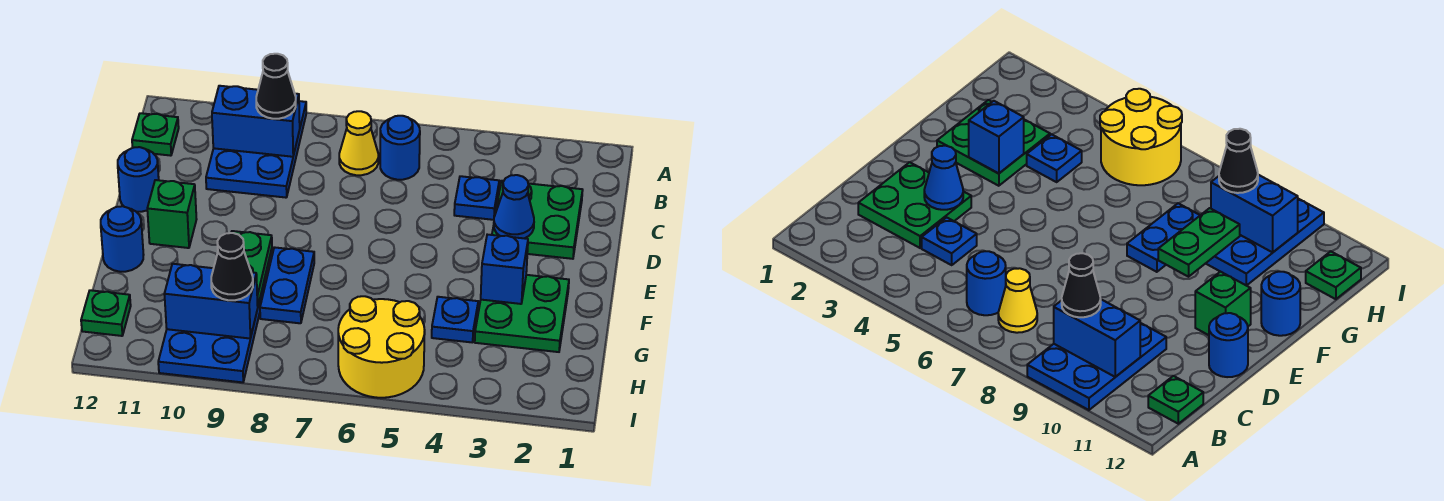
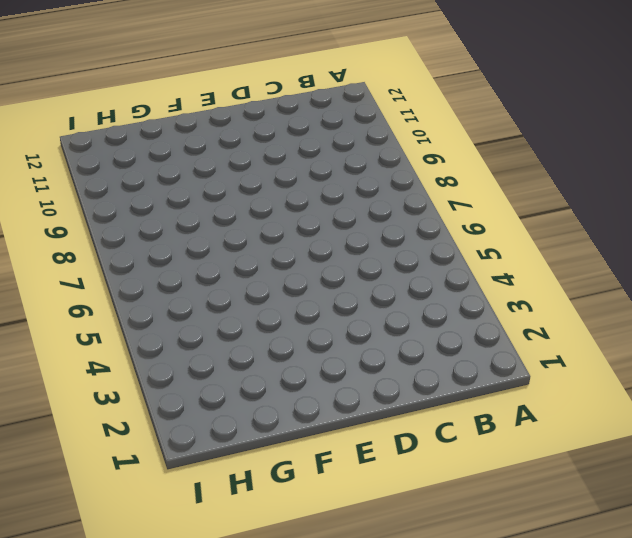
none -> blue 2x3 plate [206,101,306,198]
none -> blue 1x1 round brick [380,116,420,180]
none -> yellow 1x1 cone [339,111,378,175]

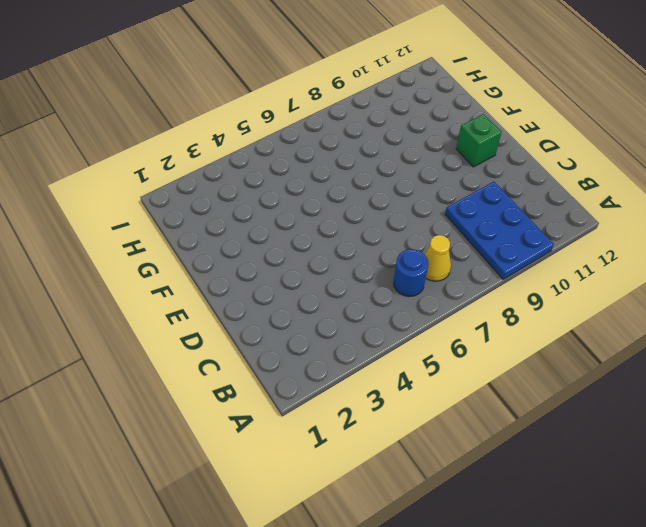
none -> green 1x1 plate [132,113,179,156]
none -> green 2x2 plate [492,181,583,259]
none -> blue 1x1 plate [454,176,499,220]

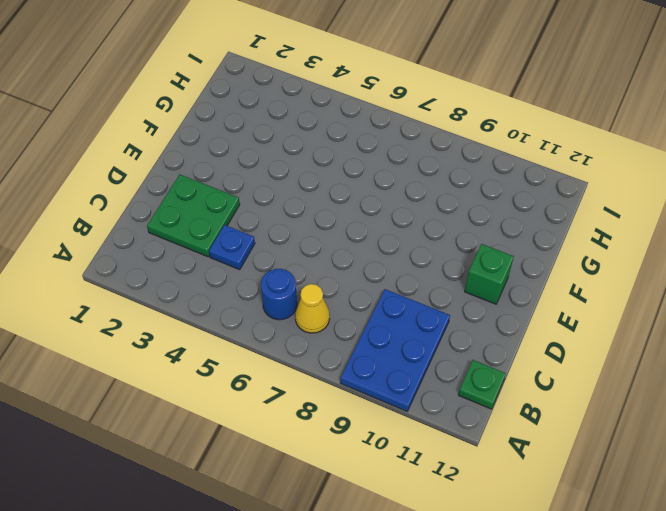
none -> blue 1x1 round brick [118,147,159,212]
none -> green 2x2 plate [475,275,569,352]
none -> blue 1x2 plate [260,247,314,323]

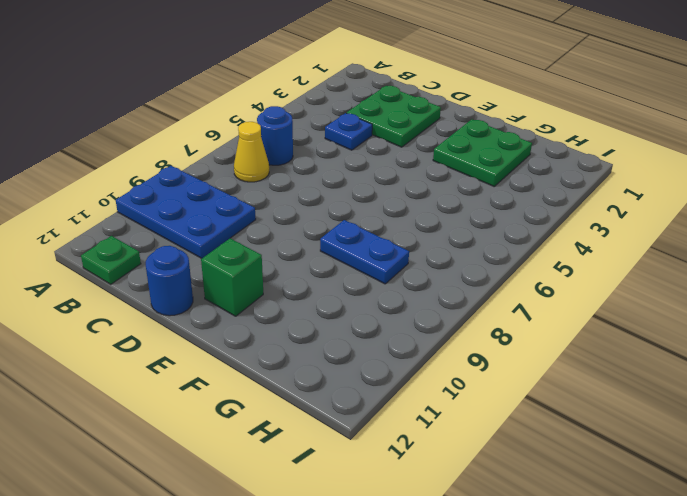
none -> blue 1x1 round brick [101,206,144,272]
none -> blue 1x1 plate [432,297,478,342]
none -> blue 2x3 plate [158,279,265,382]

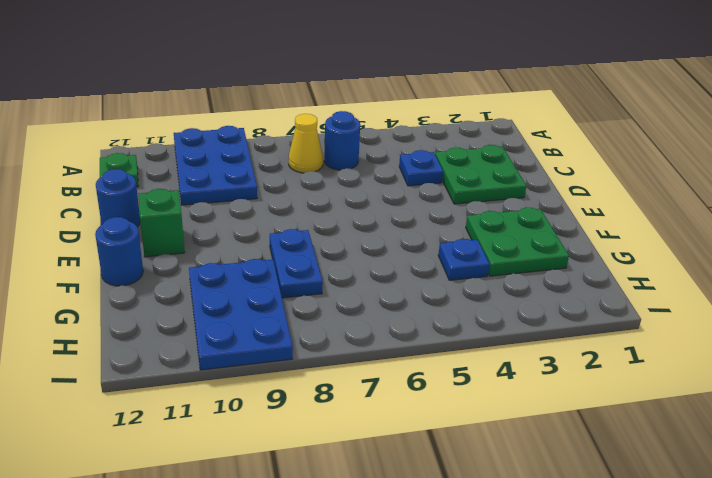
none -> yellow 2x2 round brick [338,296,425,398]
none -> green 1x1 plate [81,290,131,336]
none -> blue 1x2 brick [212,86,300,157]

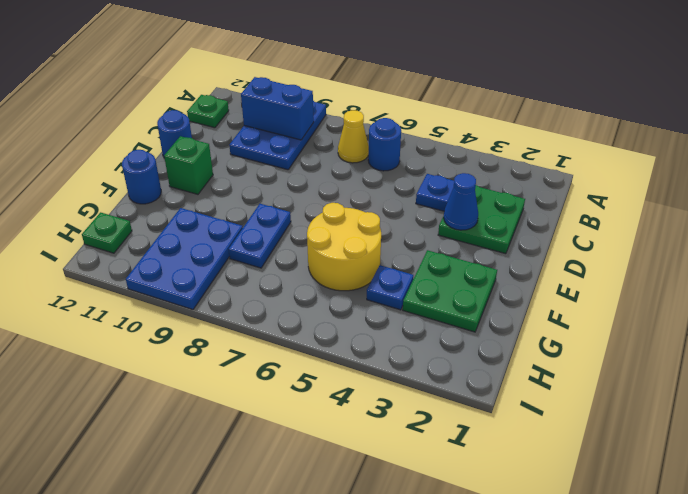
yellow 2x2 round brick [307,203,381,291] -> yellow 2x2 round brick moved to [338,296,425,398]
none -> blue 1x1 brick [481,235,528,304]
none -> green 1x2 plate [231,231,272,306]
none -> blue 1x2 brick [164,264,258,339]

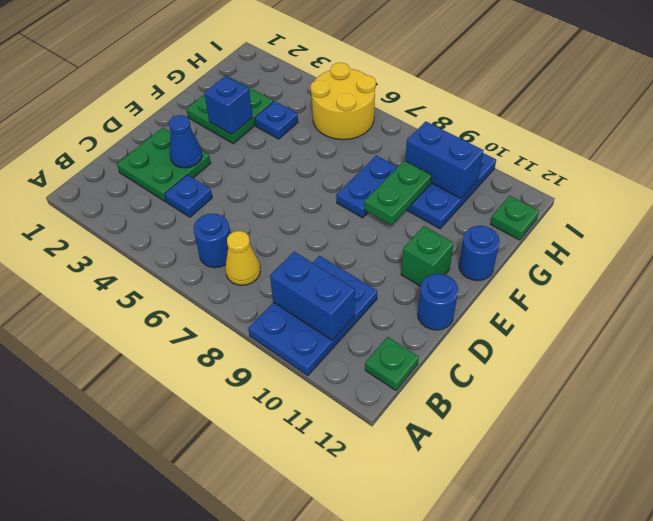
none -> black 1x1 cone [256,54,296,119]
none -> black 1x1 cone [211,233,253,300]

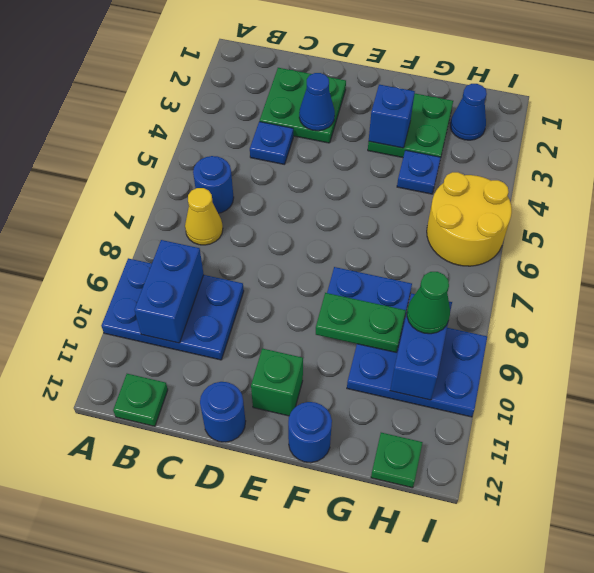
blue 1x1 cone [450,84,487,140] -> none
green 1x1 cone [407,272,450,334] -> black 1x1 cone [211,233,253,300]
none -> black 1x1 cone [256,54,296,119]

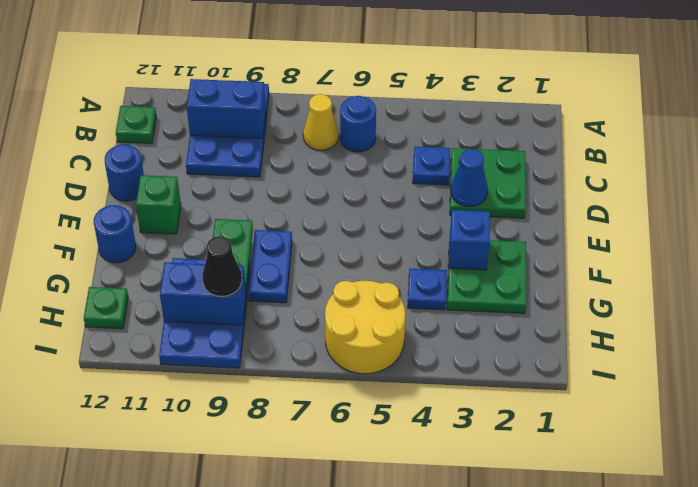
none -> black 1x1 cone [256,54,296,119]

